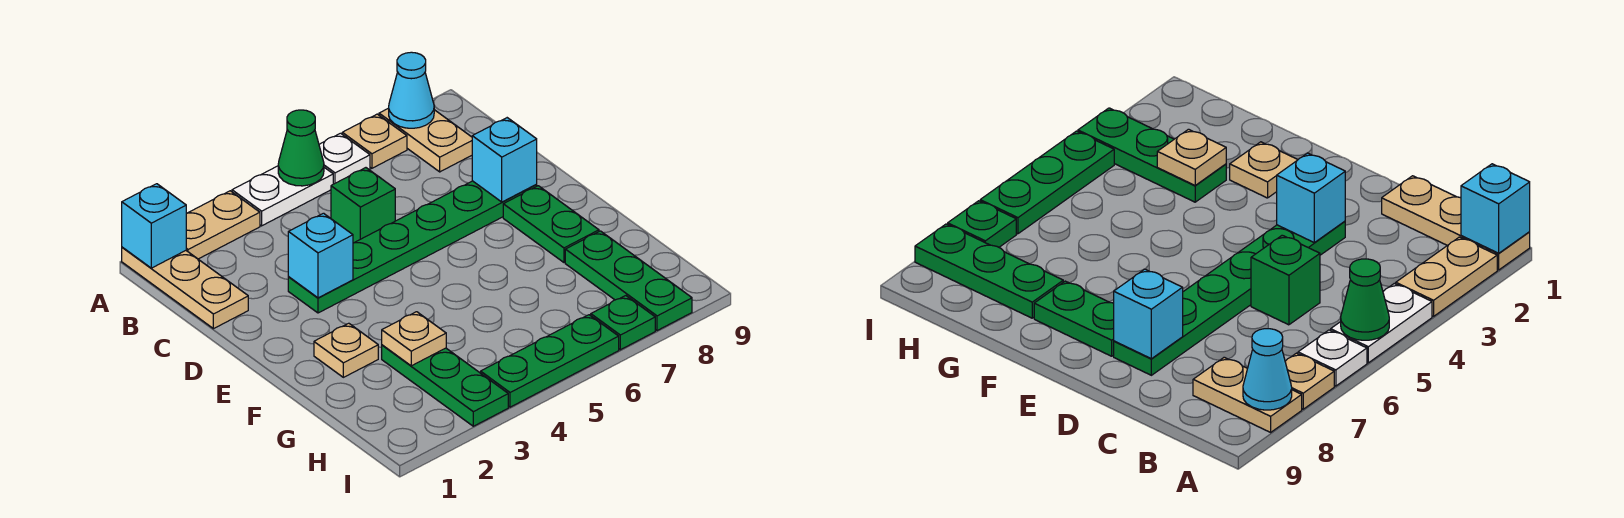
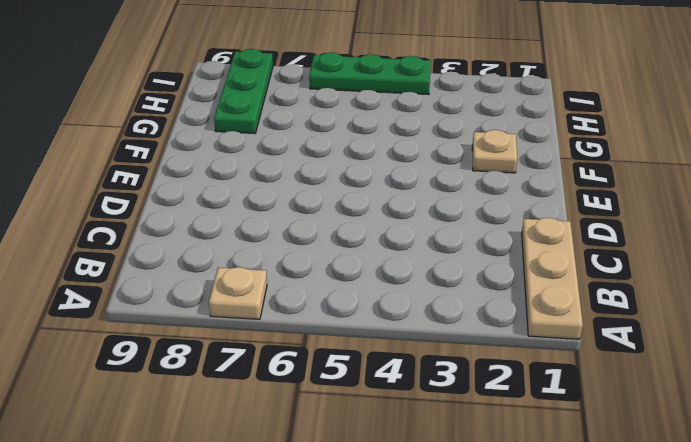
none -> tan 1x2 plate [186,191,260,259]
none -> white 1x2 plate [232,166,333,226]
none -> white 1x1 plate [319,133,370,184]

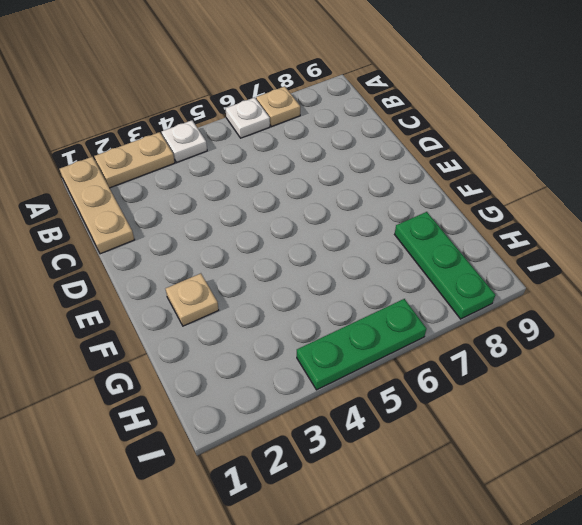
white 1x1 plate [162,120,207,162] -> white 1x2 plate [232,166,333,226]
none -> tan 1x2 plate [379,108,472,172]
none -> green 1x1 brick [331,168,395,243]
none -> green 1x6 plate [288,181,537,313]

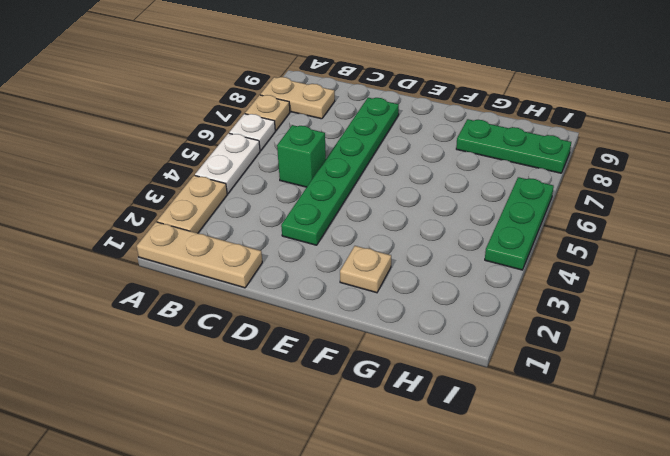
none -> green 1x2 plate [503,186,599,262]
none -> green 1x3 plate [382,345,508,426]
none -> green 1x1 plate [591,296,655,350]

